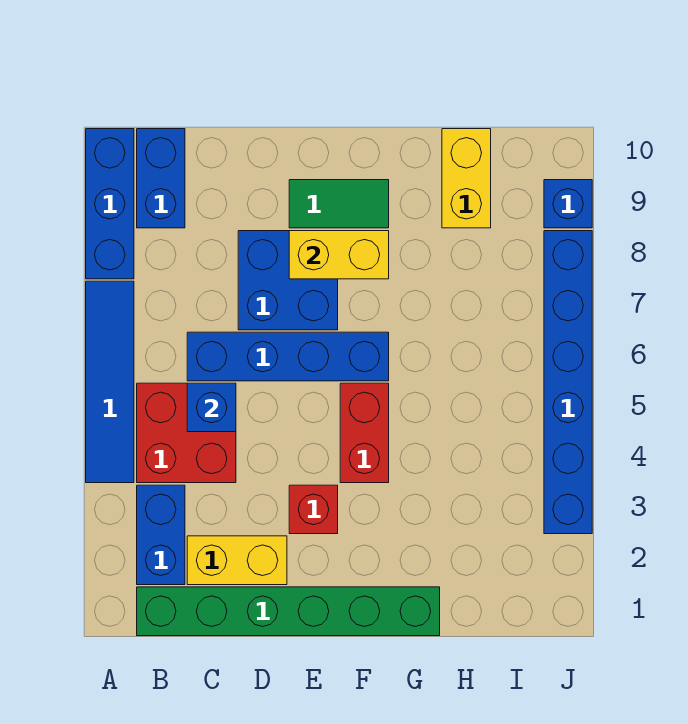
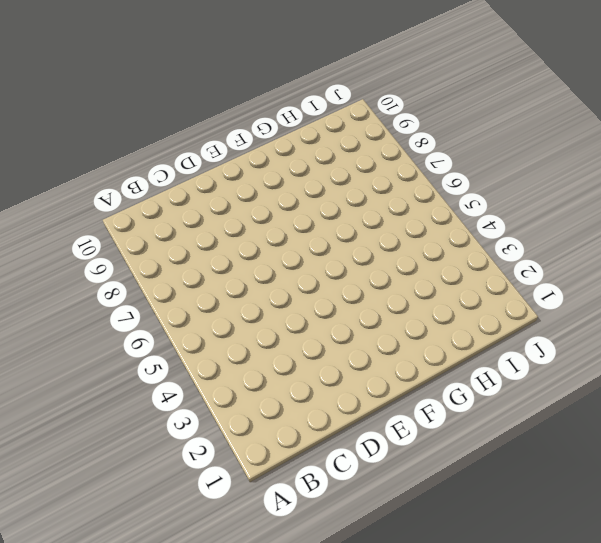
none -> blue 1x4 tile [86,281,134,483]
none -> blue 1x3 brick [86,129,134,279]
none -> green 1x6 brick [137,587,440,636]

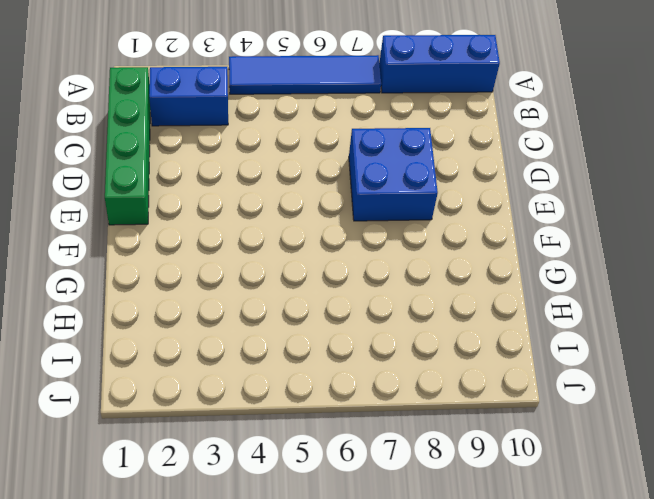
green 1x4 brick [105,67,150,225] -> green 1x6 brick [137,587,440,636]
none -> red 2x2 brick [137,383,236,483]
none -> blue 1x2 brick [137,129,185,228]
none -> yellow 1x2 brick [187,536,287,585]

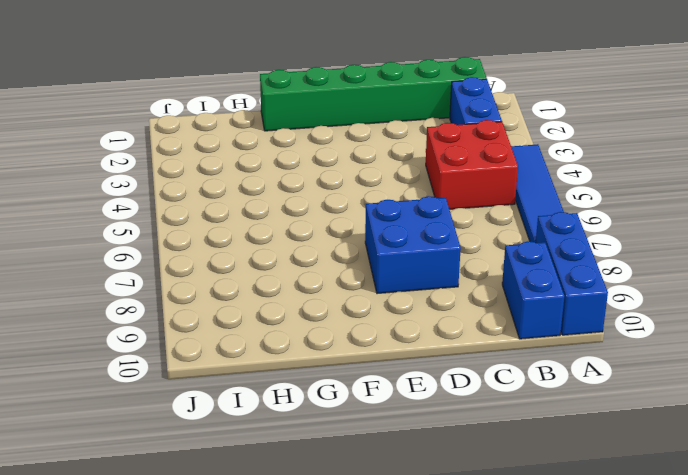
none -> yellow 1x2 brick [187,536,287,585]
none -> blue 1x4 brick [187,332,389,381]
none -> red 1x1 brick [289,485,338,534]

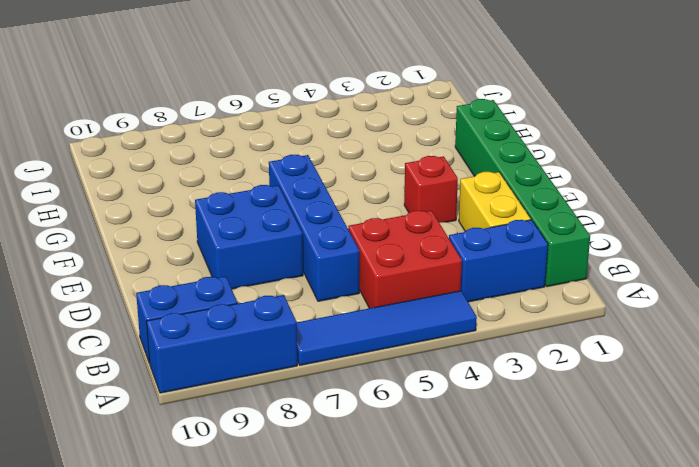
none -> green 1x2 tile [289,180,389,228]
none -> red 1x2 brick [340,383,389,483]
none -> yellow 1x2 brick [442,129,491,228]

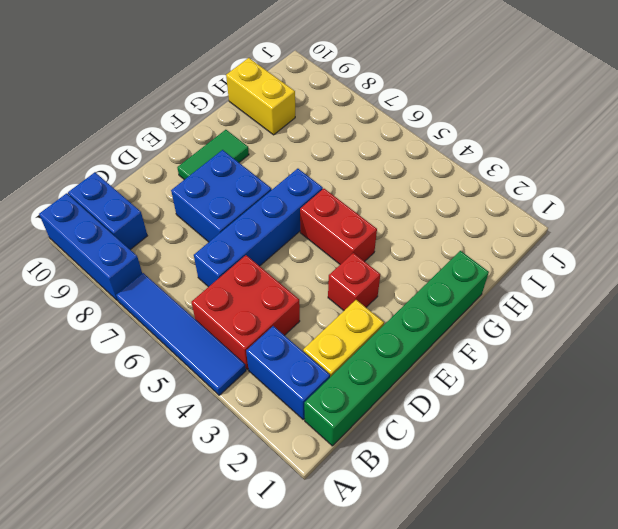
none -> blue 1x6 brick [544,231,592,534]
none -> blue 1x1 brick [544,180,592,228]
none -> blue 1x1 brick [187,383,236,432]

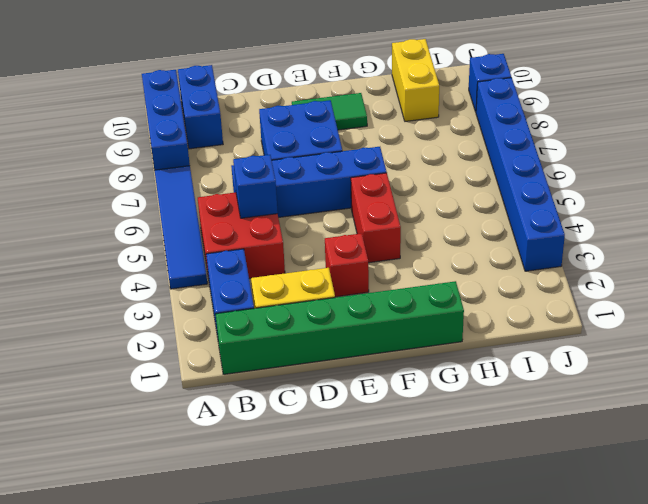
none -> yellow 1x2 brick [289,231,389,279]

